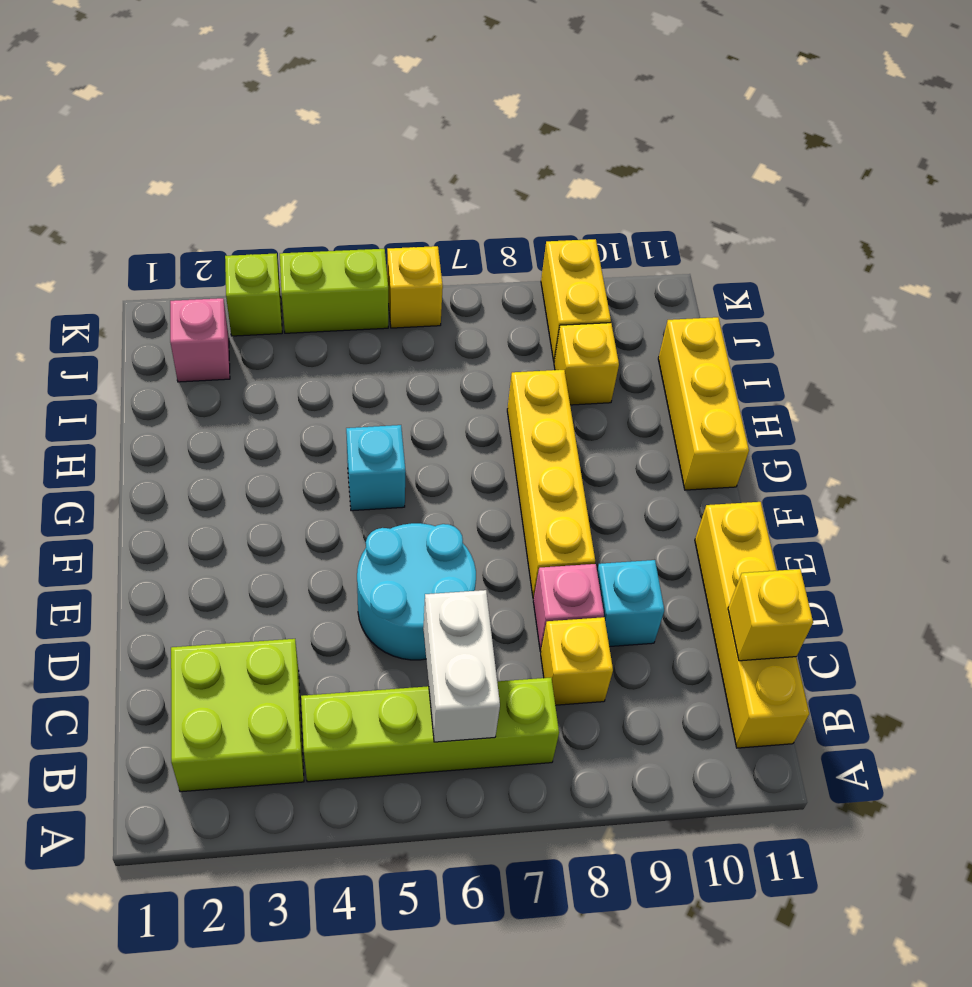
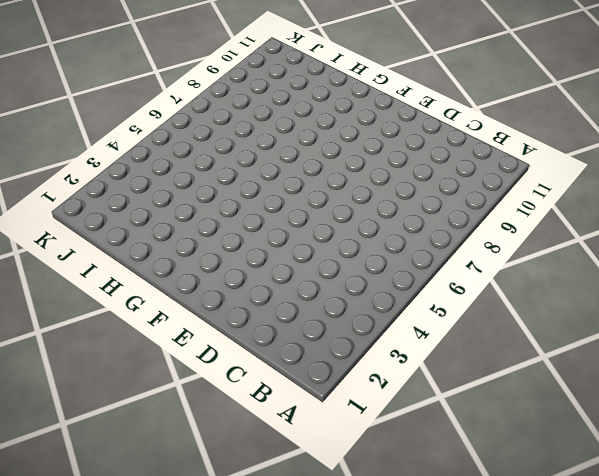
none -> lime 2x2 brick [171,639,304,792]
none -> lime 1x4 brick [301,678,559,782]
none -> yellow 1x4 brick [695,502,809,748]

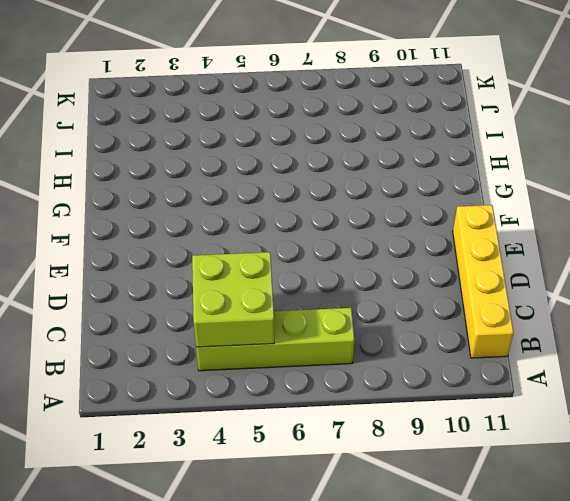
lime 2x2 brick [192,252,274,347] -> lime 2x2 brick moved to [171,639,304,792]
none -> yellow 1x1 brick [541,617,613,705]
none -> cyan 2x2 round brick [357,523,476,660]
none -> pink 1x1 brick [533,564,604,651]

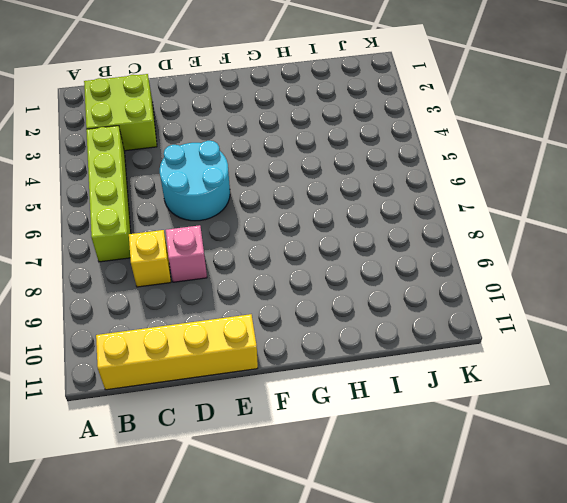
none -> cyan 1x1 brick [597,560,664,647]
none -> yellow 1x4 brick [507,370,595,599]
none -> cyan 1x1 brick [346,425,406,511]

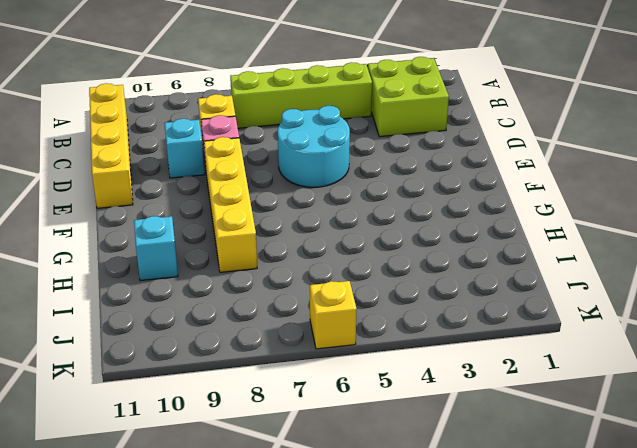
cyan 1x1 brick [134,216,178,281] -> cyan 1x1 brick moved to [346,425,406,511]
none -> yellow 1x3 brick [658,317,749,490]
none -> yellow 1x1 brick [554,323,619,405]
none -> pink 1x1 brick [170,298,230,382]

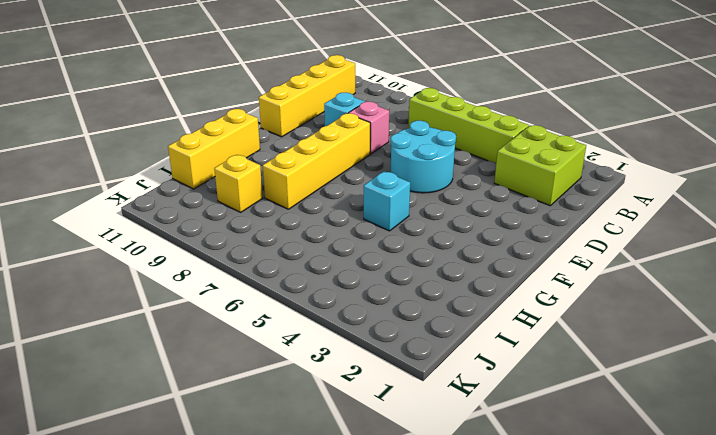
none -> yellow 1x1 brick [541,617,613,705]
none -> pink 1x1 brick [170,298,230,382]
none -> yellow 1x2 brick [541,239,611,361]

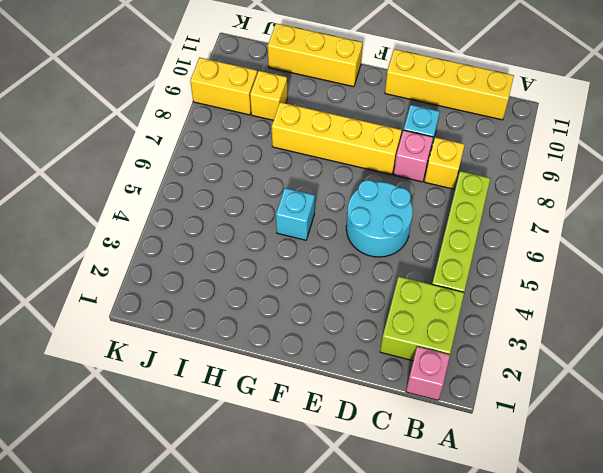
pink 1x1 brick [406,347,450,400] -> pink 1x1 brick moved to [170,298,230,382]
none -> lime 1x1 brick [225,253,282,336]
none -> lime 1x2 brick [280,249,388,333]
none -> yellow 1x1 brick [387,246,443,328]

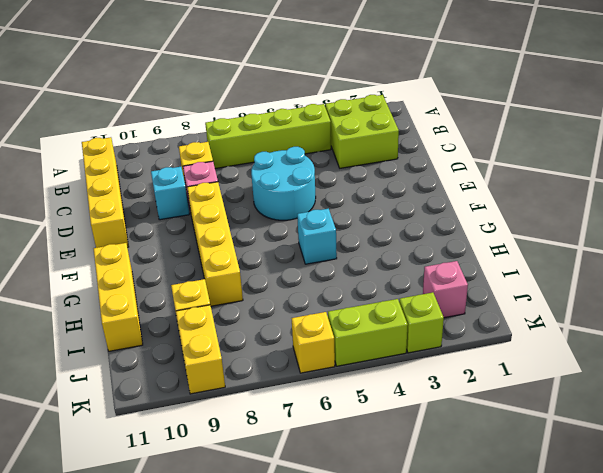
none -> white 1x2 brick [423,590,500,742]
none -> yellow 1x1 brick [728,569,813,661]

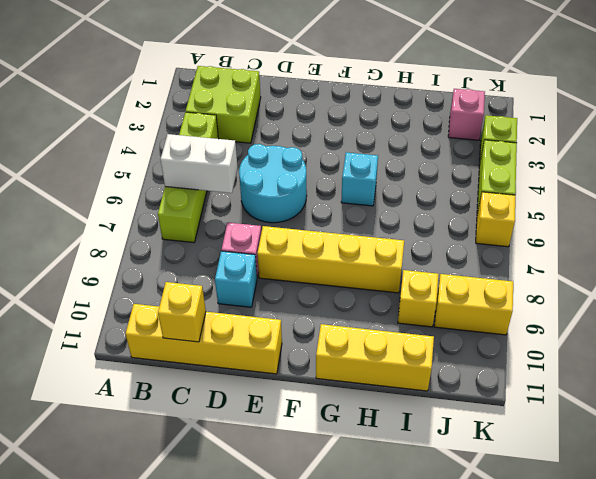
none -> yellow 1x1 brick [541,617,613,705]

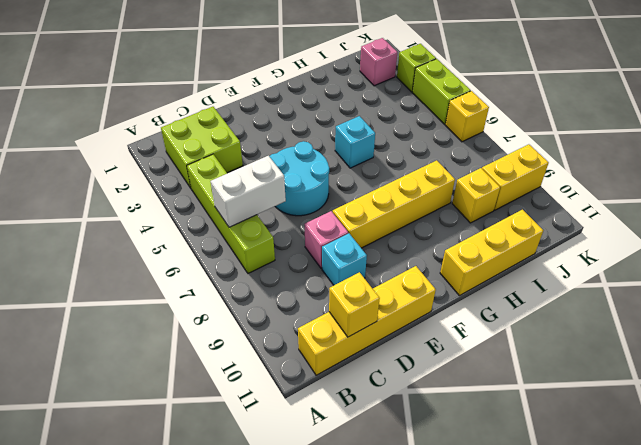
none -> yellow 1x1 brick [541,617,613,705]

